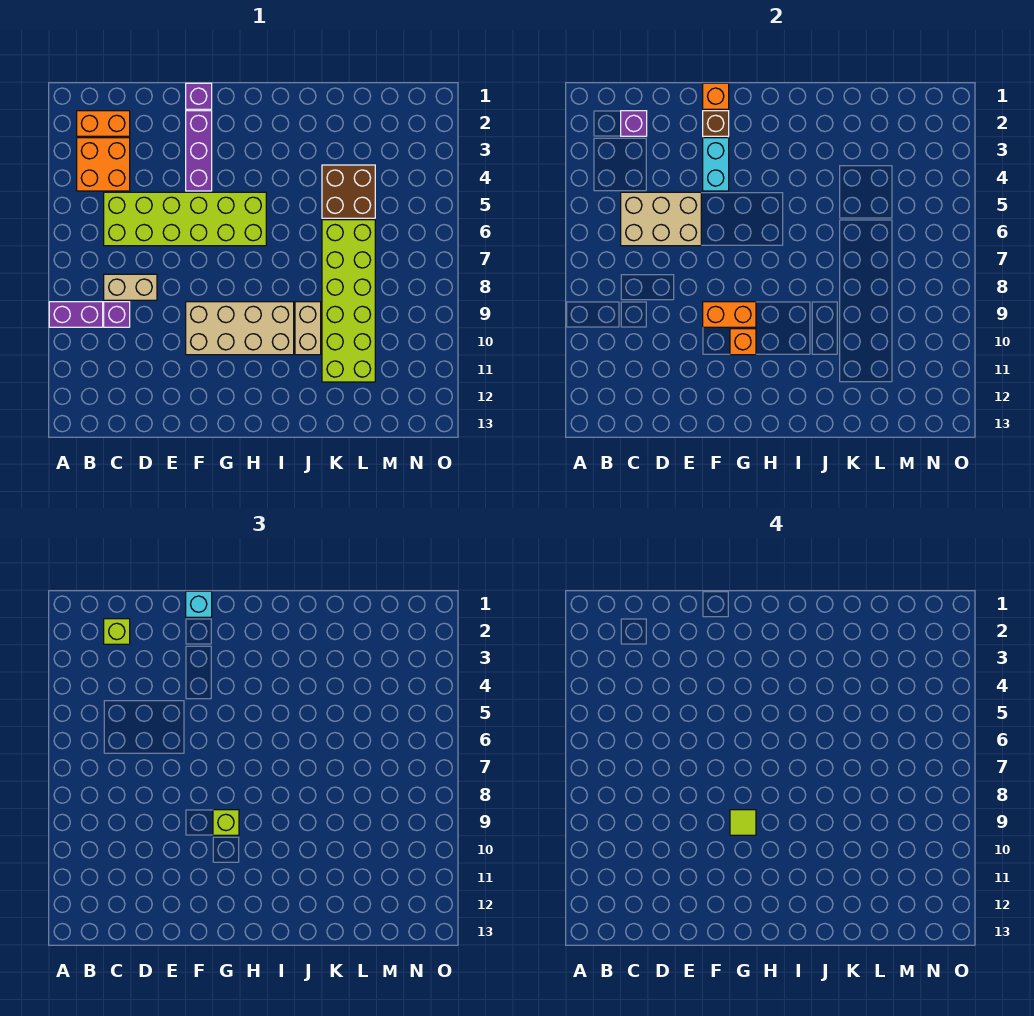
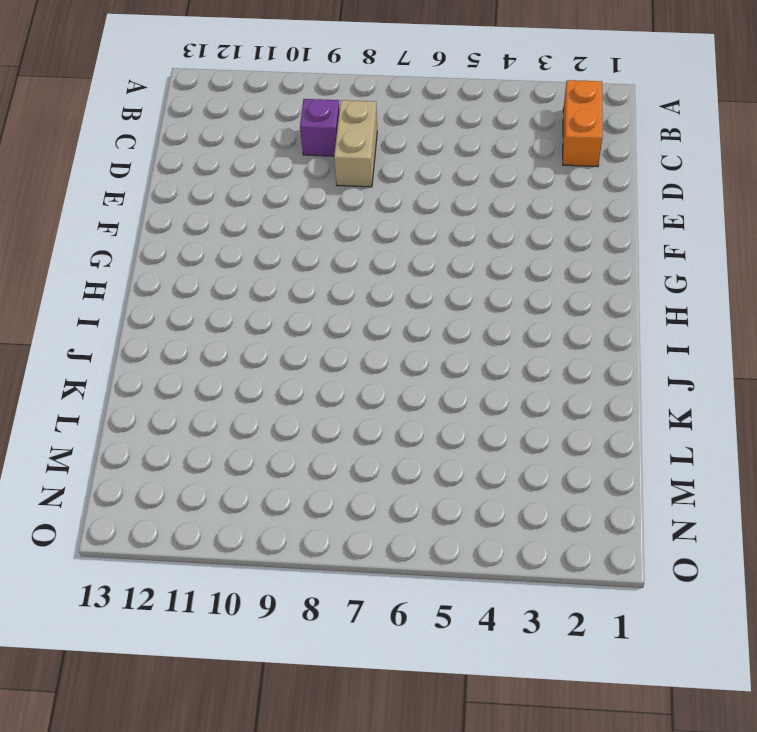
none -> purple 1x2 brick [49,302,103,327]
none -> orange 2x2 brick [77,138,130,191]
none -> lime 2x6 brick [104,192,266,246]

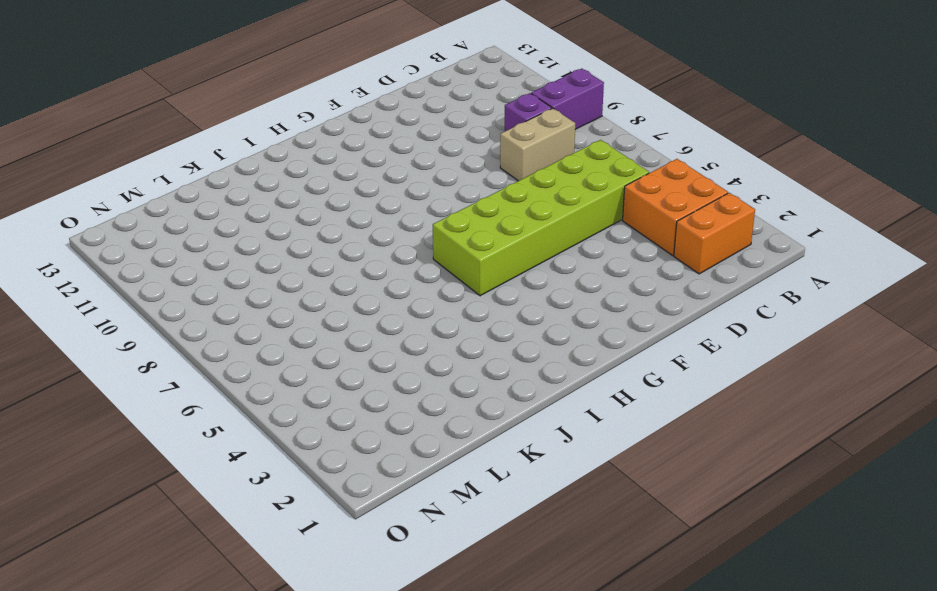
none -> purple 1x1 brick [186,83,212,109]
none -> purple 1x3 brick [186,111,212,191]
none -> tan 2x4 brick [186,302,294,355]

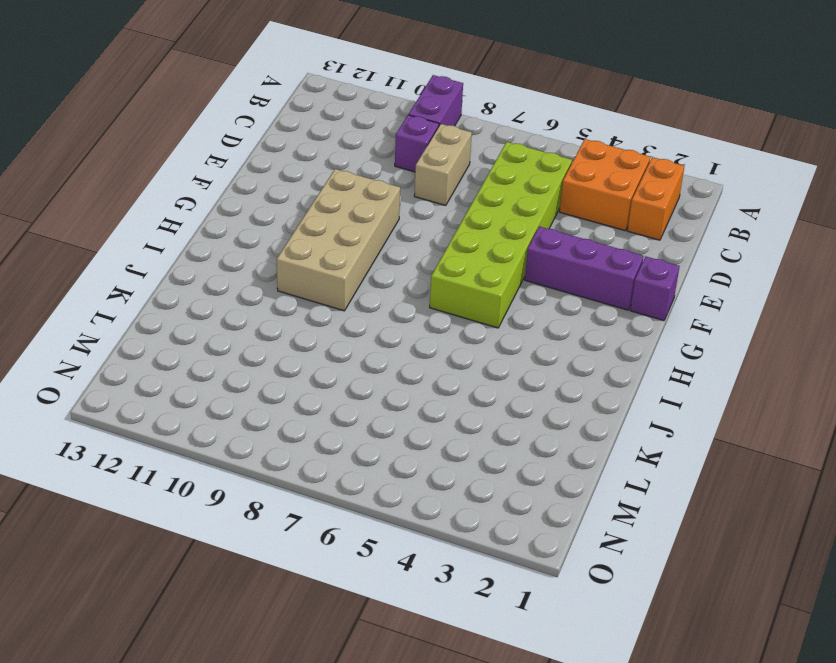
none -> tan 1x2 brick [295,302,321,355]
none -> brown 2x2 brick [322,165,375,218]
none -> lime 2x6 brick [322,220,375,382]

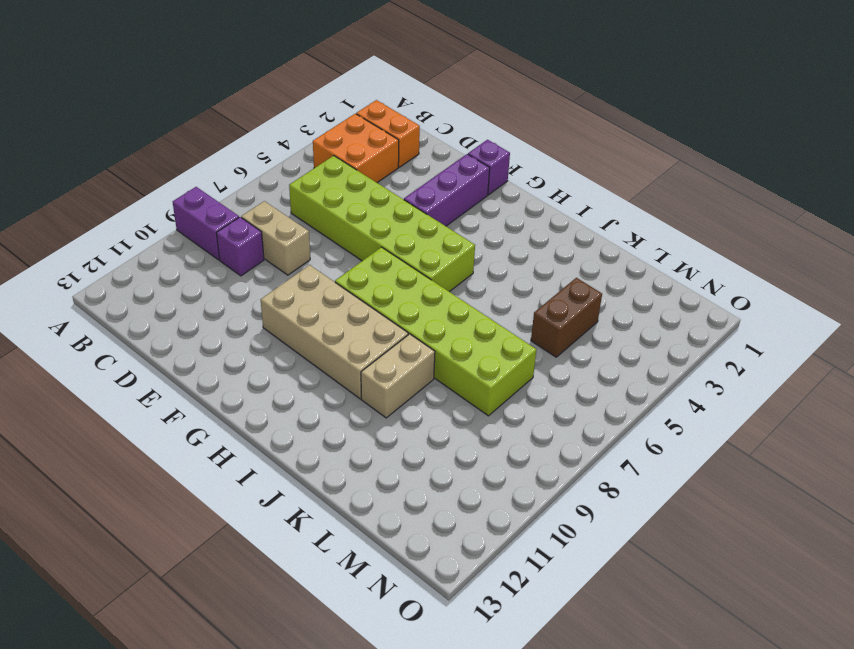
lime 2x6 brick [335,247,536,416] -> lime 2x6 brick turned to [322,220,375,382]
brown 1x2 brick [531,278,602,357] -> brown 2x2 brick [322,165,375,218]
none -> purple 1x1 brick [621,111,647,136]
none -> tan 2x3 brick [621,192,701,246]
none -> orange 1x1 brick [703,83,729,109]

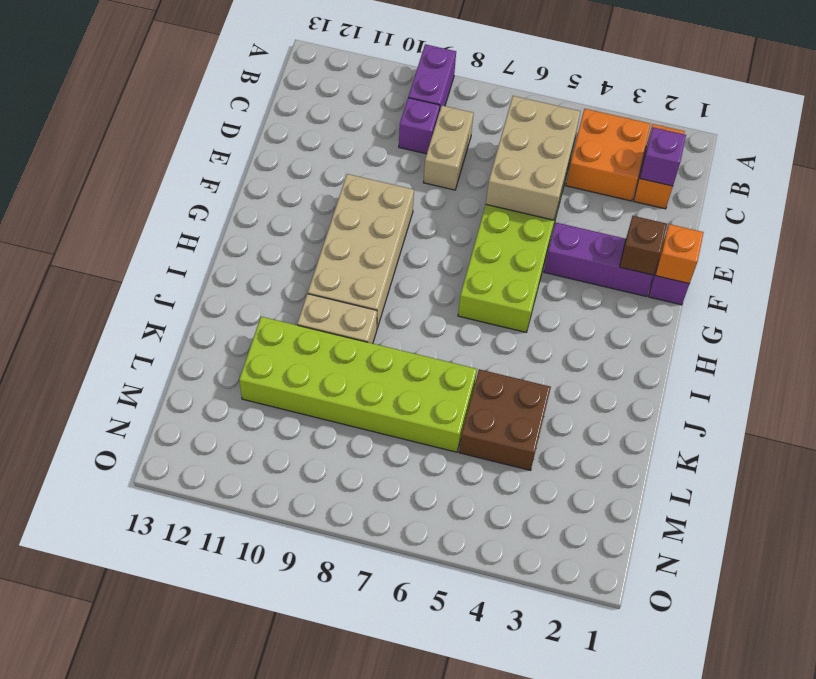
none -> cyan 1x2 brick [703,138,729,191]
none -> orange 1x2 brick [703,302,756,327]
none -> orange 1x1 brick [730,329,756,355]

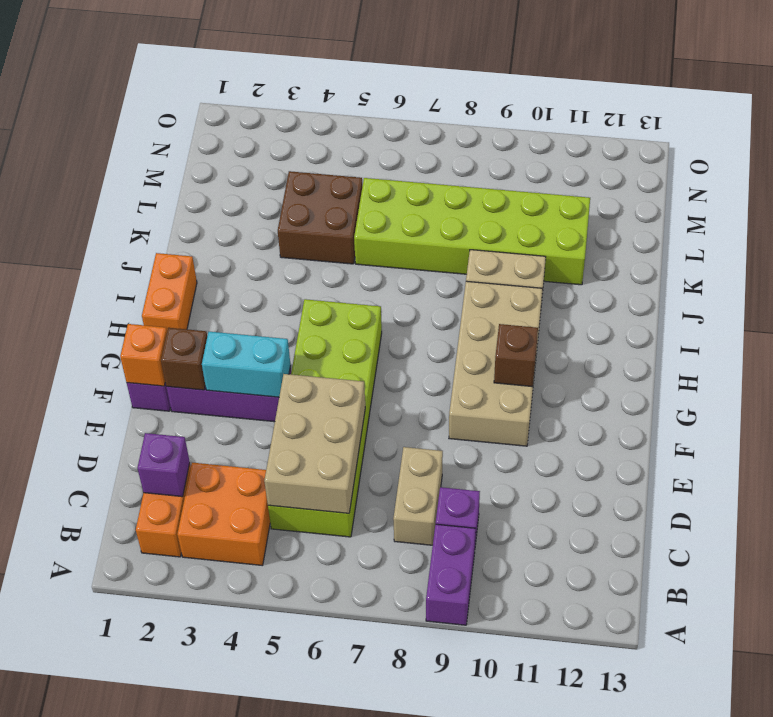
brown 1x1 brick [494,324,538,387] -> orange 1x1 brick [730,329,756,355]
orange 1x2 brick [142,253,197,330] -> orange 1x2 brick moved to [703,302,756,327]
none -> lime 1x1 brick [104,619,130,644]
none -> cyan 1x1 brick [186,591,212,617]
none -> lime 1x1 brick [213,810,239,835]

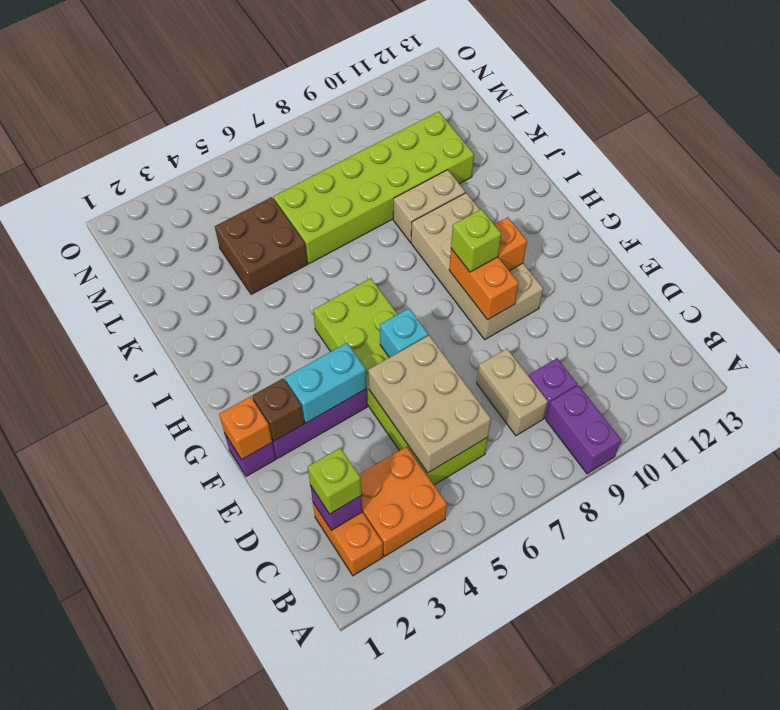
cyan 1x1 brick [380,308,428,358] -> cyan 1x1 brick moved to [186,591,212,617]
none -> lime 1x1 tile [730,810,756,835]

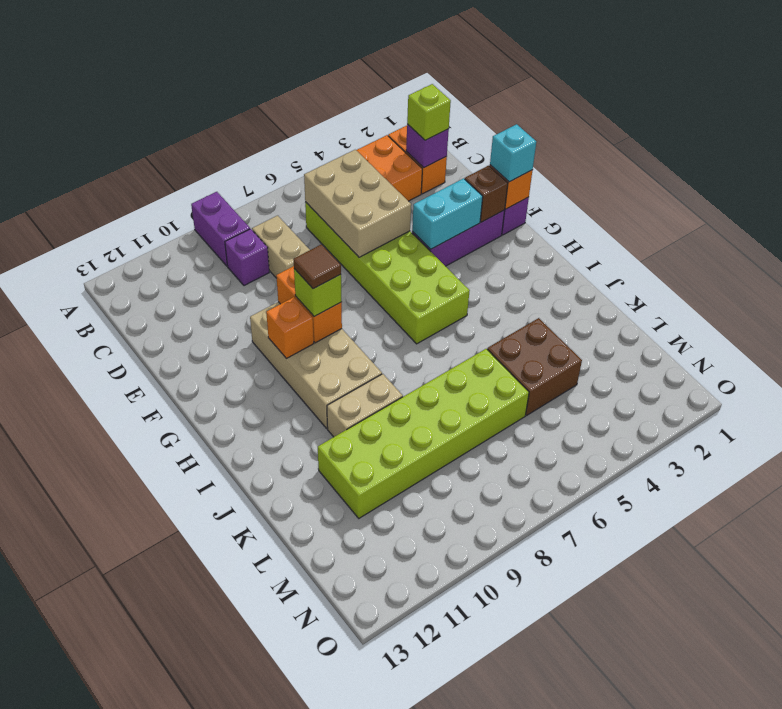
brown 1x1 tile [293,244,341,289] -> lime 1x1 tile [730,810,756,835]

